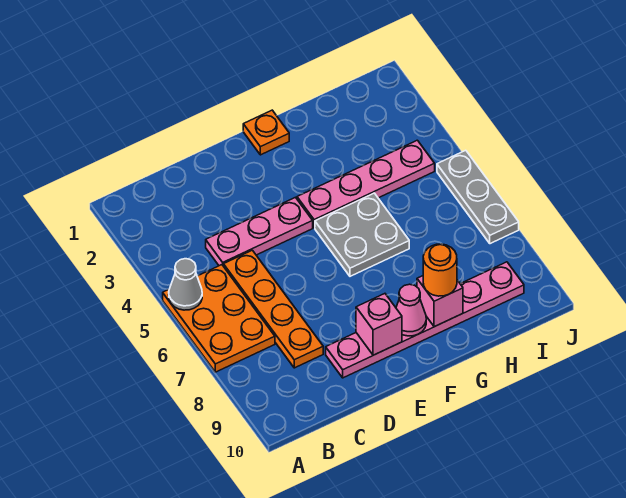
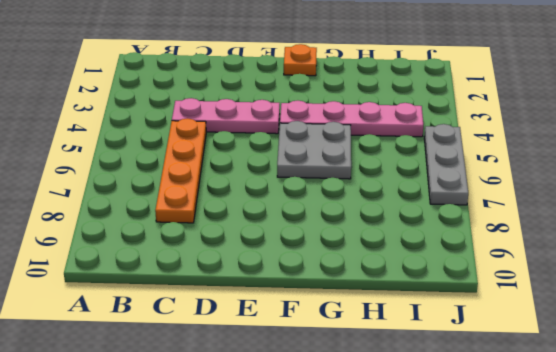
none -> orange 2x3 plate [163,265,275,372]
none -> pink 1x6 plate [326,262,524,378]
none -> grey 1x1 cone [169,259,202,310]

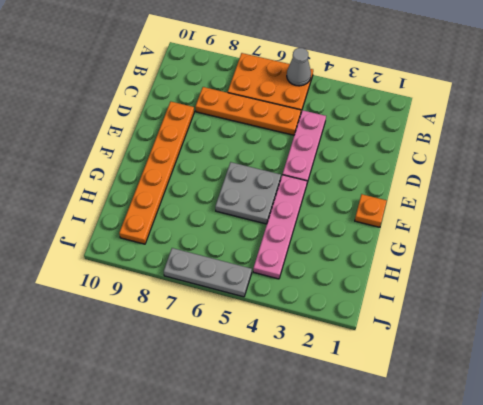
orange 1x6 plate [119,102,194,244] -> pink 1x6 plate [326,262,524,378]
none -> pink 1x1 brick [356,294,402,355]
none -> pink 1x1 cone [396,284,426,336]
none -> pink 1x1 brick [417,276,463,327]

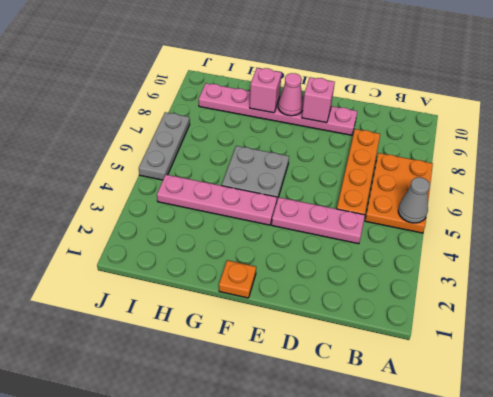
none -> orange 1x1 round brick [423,244,457,296]

